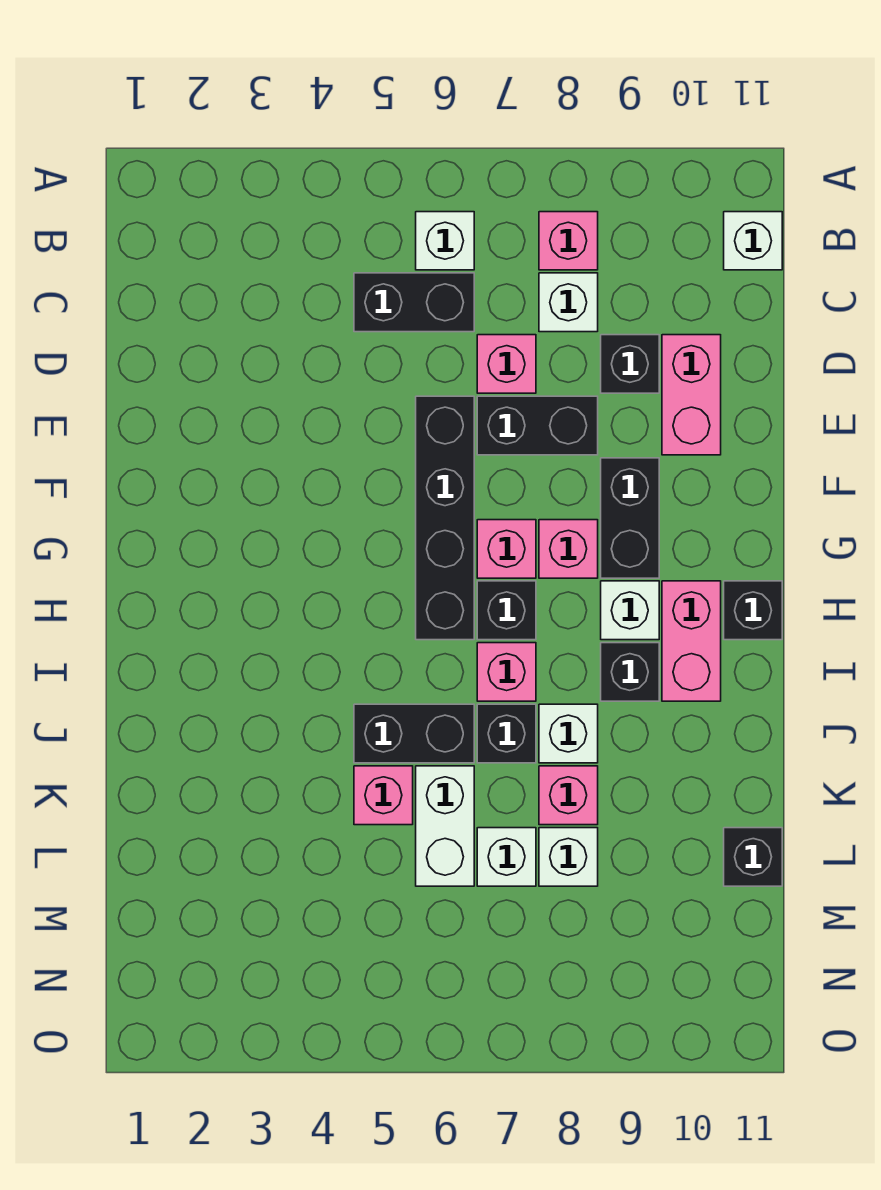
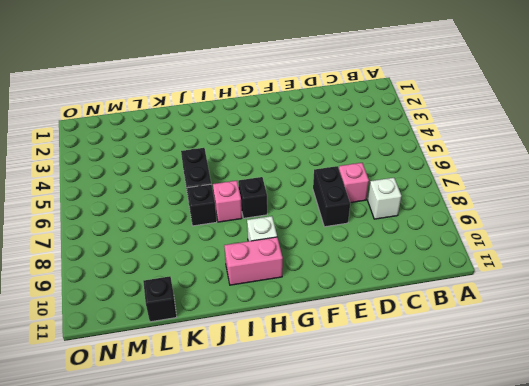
none -> white 1x1 brick [416,212,474,270]
none -> pink 1x1 brick [539,212,598,270]
none -> white 1x1 brick [724,212,782,270]

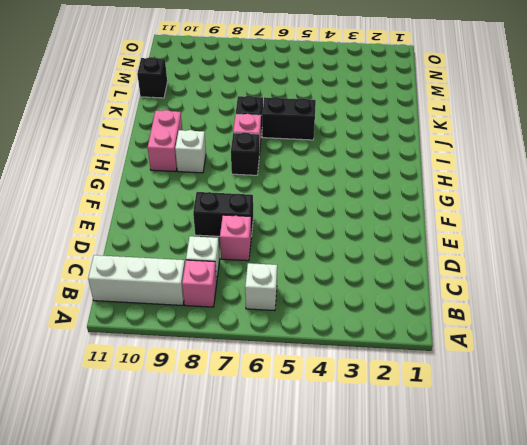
white 1x3 brick [88,255,185,306] -> white 1x1 brick [724,212,782,270]
none -> black 1x2 brick [354,273,474,332]
none -> black 1x1 brick [601,335,659,393]
none -> pink 1x2 brick [662,335,721,455]

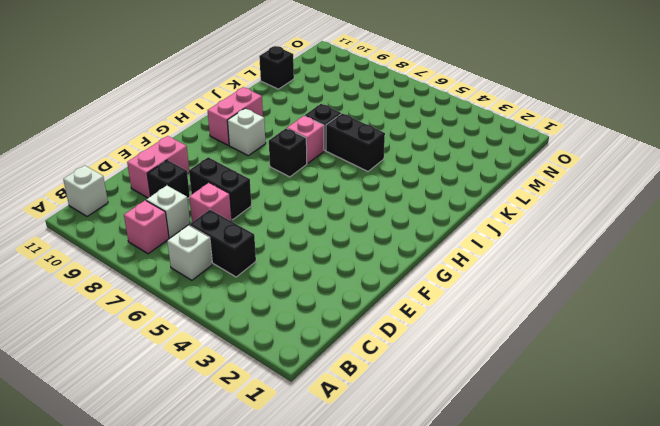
none -> black 1x4 brick [416,396,474,640]
none -> black 1x2 brick [601,458,659,578]
none -> pink 1x1 brick [477,520,536,578]

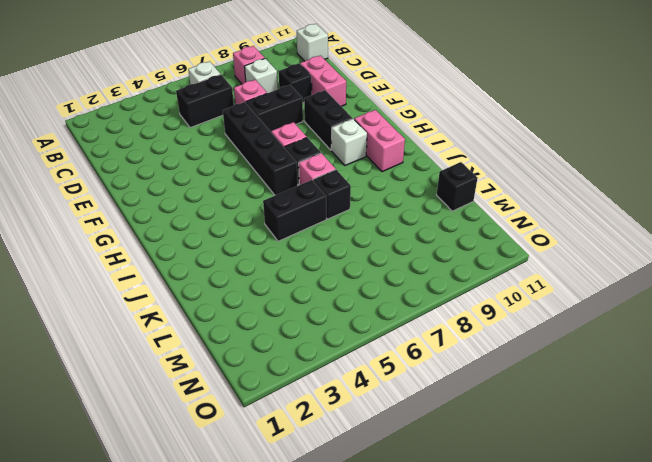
none -> pink 1x1 brick [539,520,598,578]
none -> black 1x1 brick [724,581,782,640]
none -> black 1x1 brick [601,643,659,701]

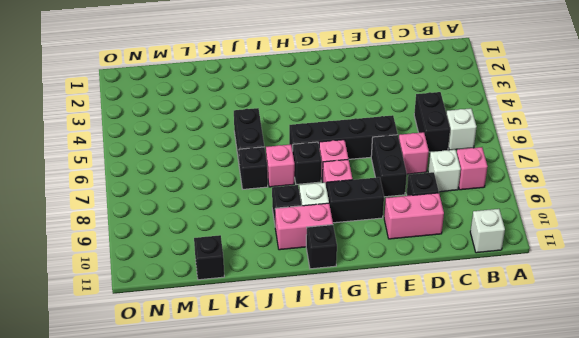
none -> white 1x1 brick [539,704,598,763]
none -> pink 1x1 brick [354,766,413,825]
none -> white 1x2 brick [416,766,474,886]

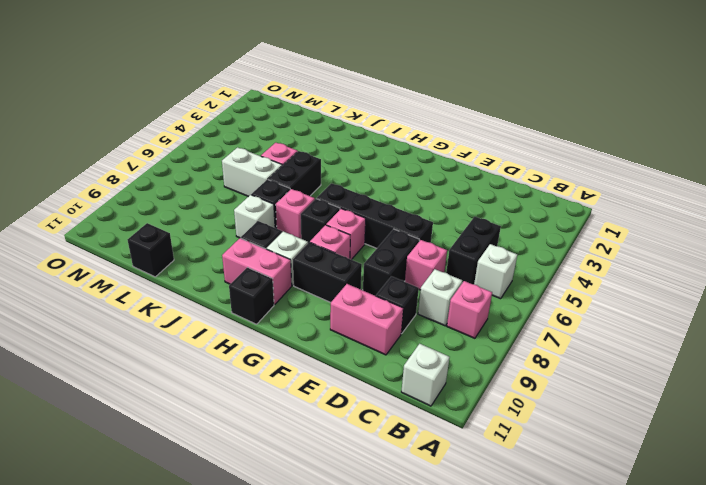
none -> pink 1x1 brick [539,766,598,825]
none -> white 1x1 brick [477,828,536,886]
none -> white 1x1 brick [539,828,598,886]

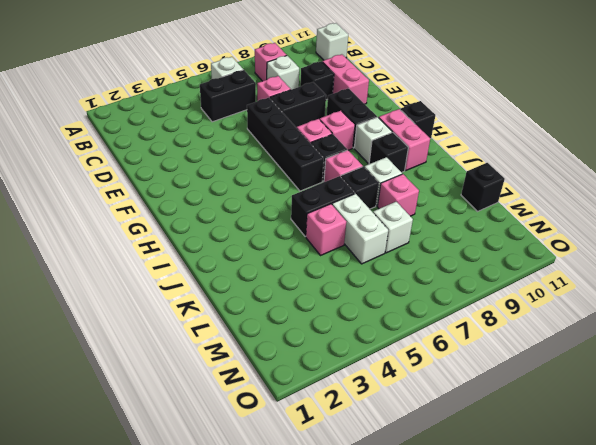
none -> white 1x1 brick [539,828,598,886]

